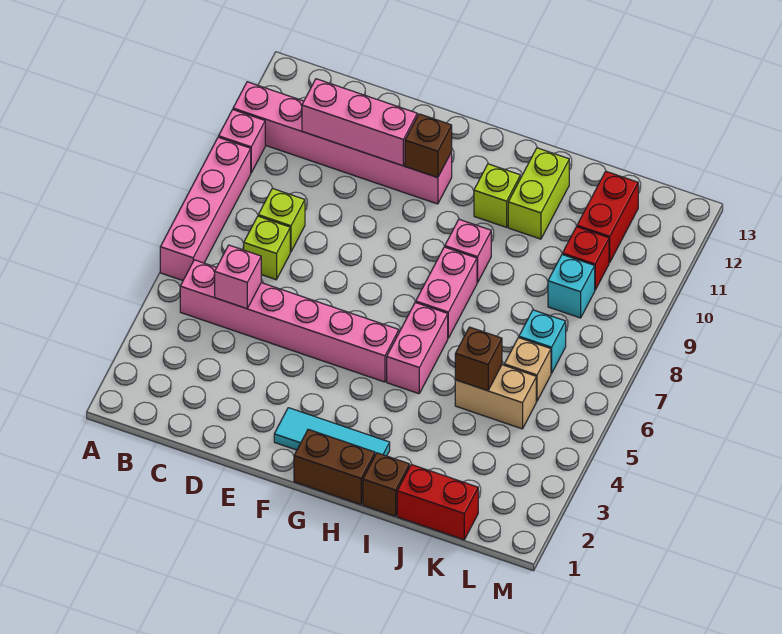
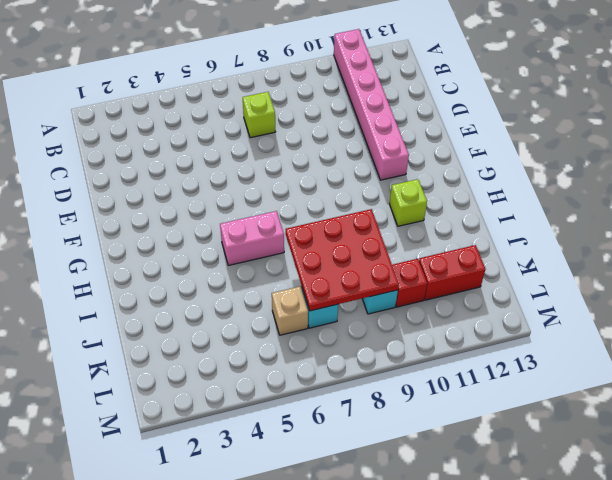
red 3x3 plate [286,209,399,311] -> none
none -> pink 1x4 brick [160,137,251,281]
none -> pink 1x1 brick [219,110,265,173]
none -> pink 1x6 brick [180,260,399,382]

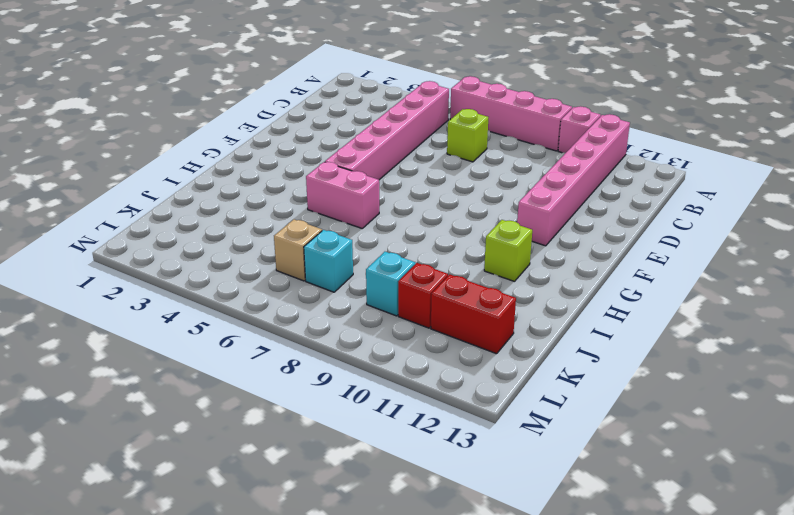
none -> lime 1x1 brick [258,188,305,252]
none -> cyan 1x3 tile [274,408,390,456]
none -> brown 1x2 brick [294,429,375,505]

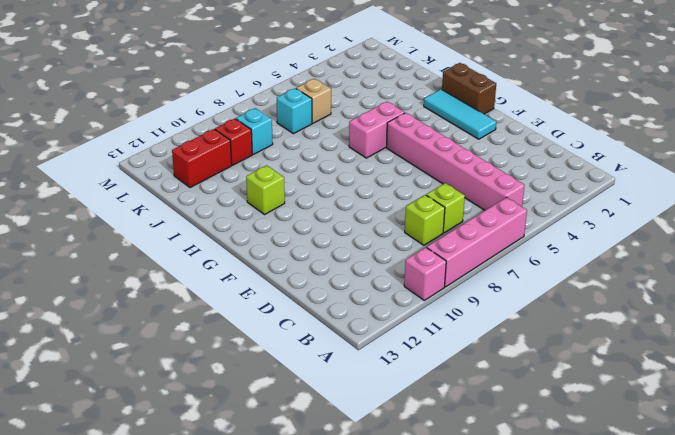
none -> pink 1x6 brick [233,82,452,204]
none -> pink 1x2 brick [416,247,477,338]
none -> pink 1x1 brick [445,219,491,283]

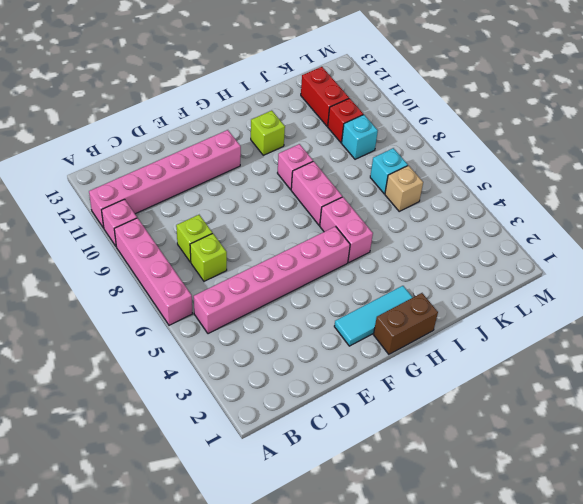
none -> brown 1x1 brick [363,453,409,516]
none -> lime 1x2 brick [508,148,569,239]
none -> red 1x2 brick [397,465,478,540]

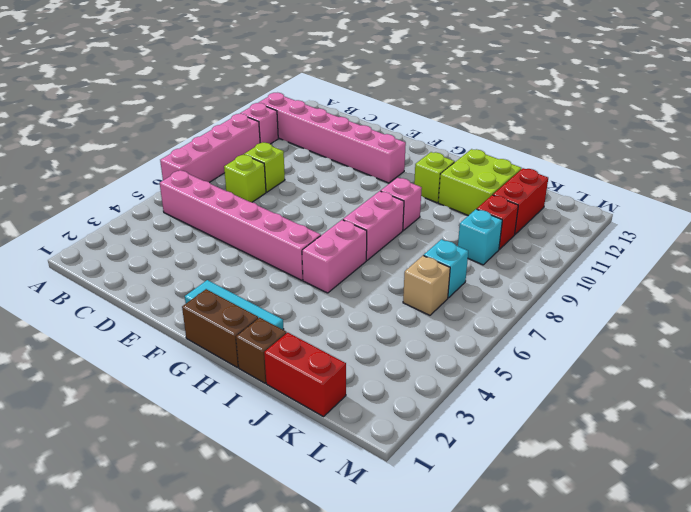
lime 2x2 brick [438,149,522,216] -> lime 1x2 brick [508,148,569,239]
none -> tan 1x2 brick [455,365,536,429]
none -> pink 1x1 brick [215,245,261,309]
none -> pink 1x3 brick [302,79,417,166]

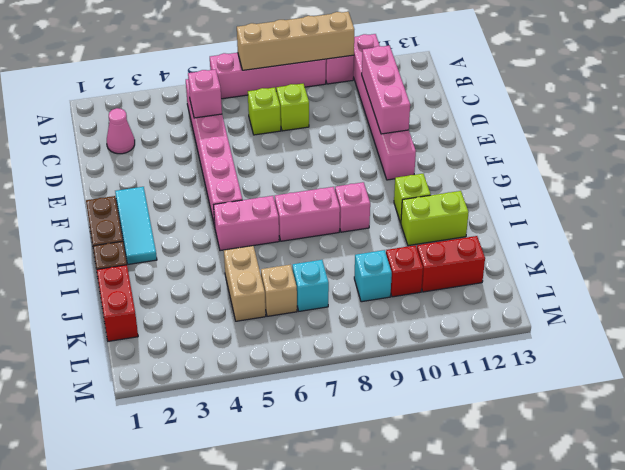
tan 1x4 brick [237,12,354,70] -> none
pink 1x1 cone [107,108,135,154] -> none
none -> brown 1x1 brick [405,114,452,178]
none -> brown 1x1 brick [455,327,502,391]

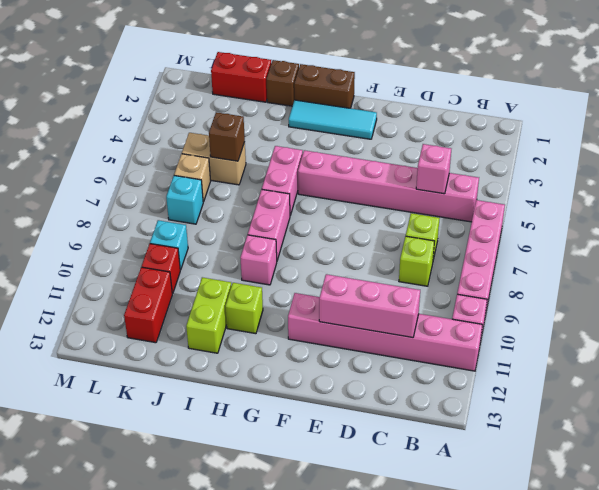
none -> brown 1x1 brick [405,114,452,178]

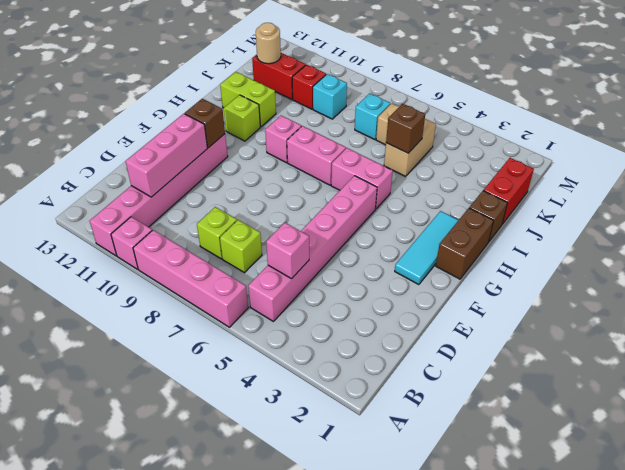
tan 1x1 round brick [256,23,281,64] -> none

